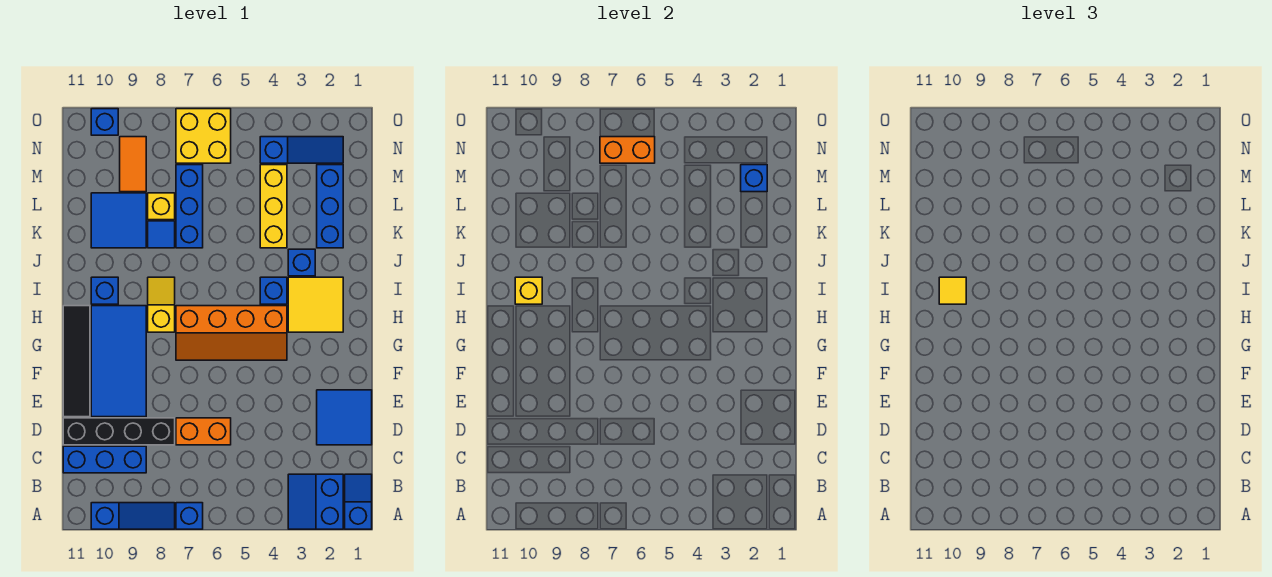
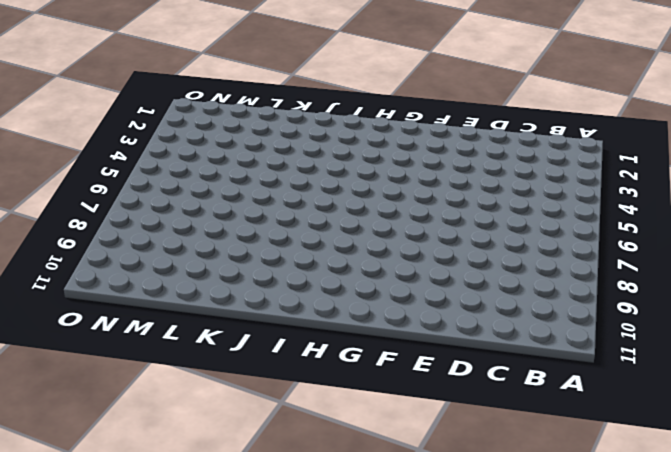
none -> blue 1x2 slope [345,474,372,529]
none -> blue 2x2 slope [288,474,343,529]
none -> blue 1x1 brick [176,503,203,529]
none -> blue 1x3 slope [91,503,175,529]

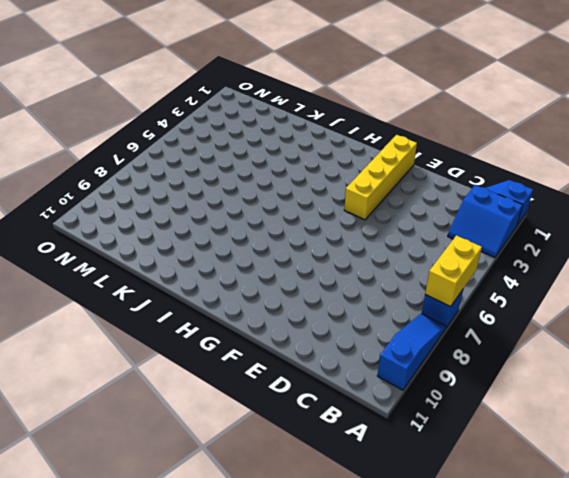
yellow 1x2 brick [425,235,482,307] -> none
yellow 1x4 brick [344,135,417,220] -> none
none -> blue 1x3 brick [63,446,146,473]
none -> blue 2x2 tile [317,390,372,445]
none -> orange 1x2 brick [176,418,231,445]
none -> black 1x4 brick [63,418,175,445]

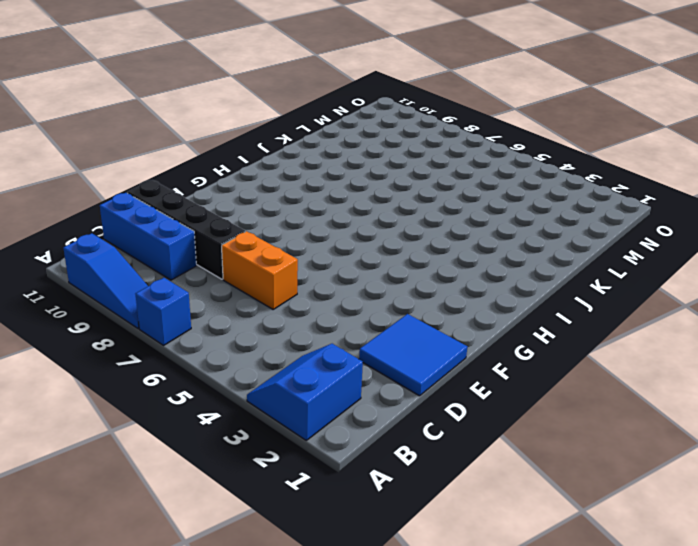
none -> blue 1x2 slope [345,474,372,529]
none -> blue 2x4 tile [91,306,146,417]
none -> black 1x4 tile [63,306,90,417]
none -> orange 2x4 slope [176,306,287,360]

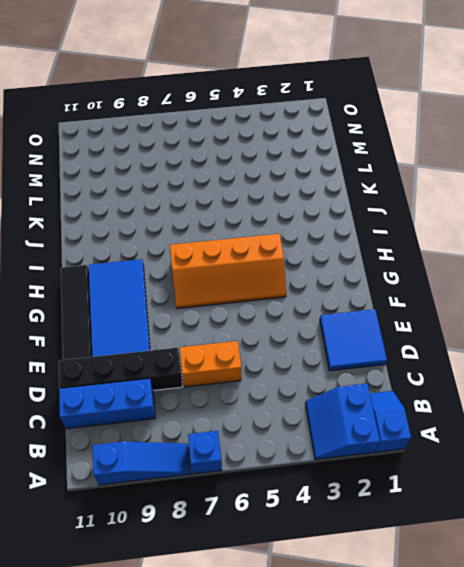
none -> yellow 2x2 tile [288,277,343,332]
none -> yellow 1x2 slope [148,277,175,332]
none -> blue 1x1 brick [260,277,287,304]
none -> blue 1x1 brick [91,277,118,304]

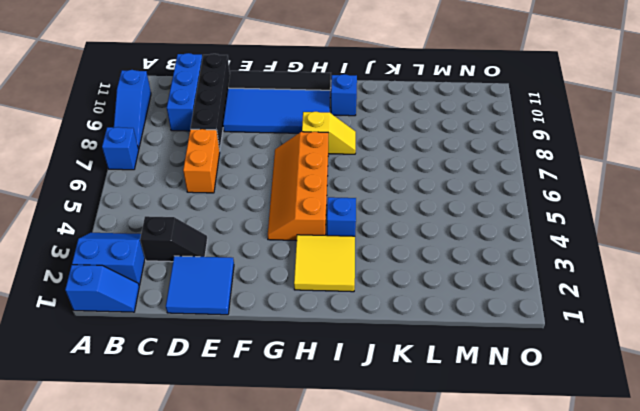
black 1x2 slope [140,216,207,262] -> none
none -> blue 1x1 brick [288,249,315,276]
none -> blue 1x3 brick [317,165,343,248]
none -> yellow 1x3 brick [260,165,287,248]
none -> blue 1x3 brick [176,165,203,248]

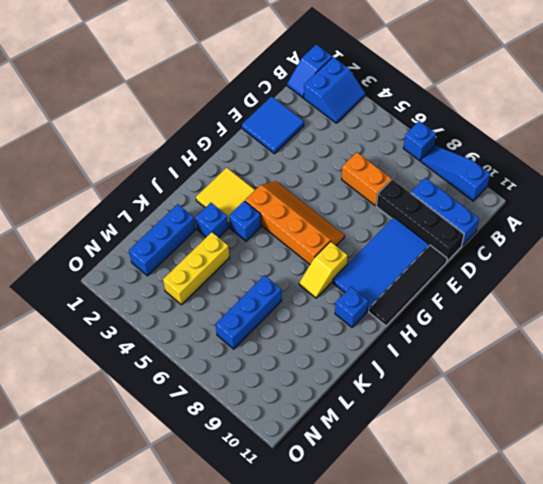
none -> blue 1x1 tile [148,221,175,248]
none -> blue 2x2 tile [91,193,146,248]
none -> yellow 1x1 brick [148,193,175,220]
none -> orange 1x2 tile [120,137,146,192]

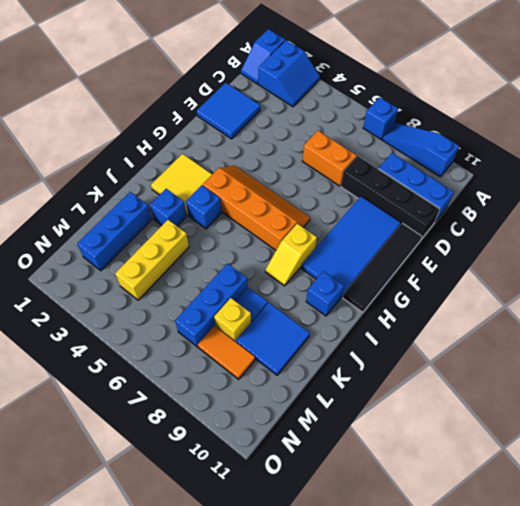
orange 1x2 tile [198,326,255,379] -> orange 1x2 tile turned to [120,137,146,192]
none -> blue 1x3 slope [260,137,343,163]
none -> yellow 2x2 brick [176,109,231,163]
none -> blue 1x1 brick [91,109,118,135]
none -> yellow 1x1 brick [515,277,542,304]

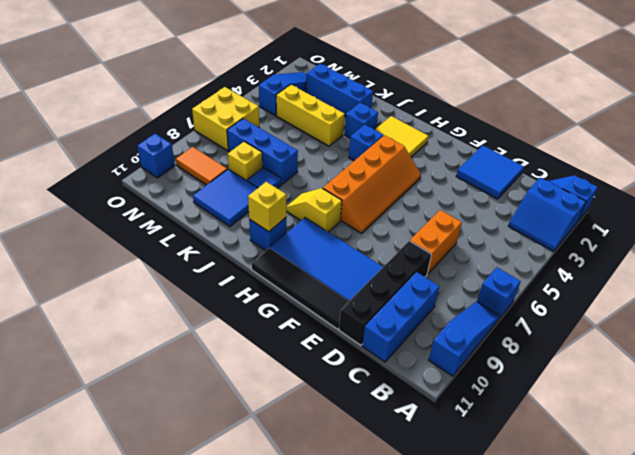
none -> blue 1x1 brick [741,165,767,192]
none -> orange 1x2 brick [600,137,655,163]
none -> yellow 1x1 tile [939,277,966,304]

